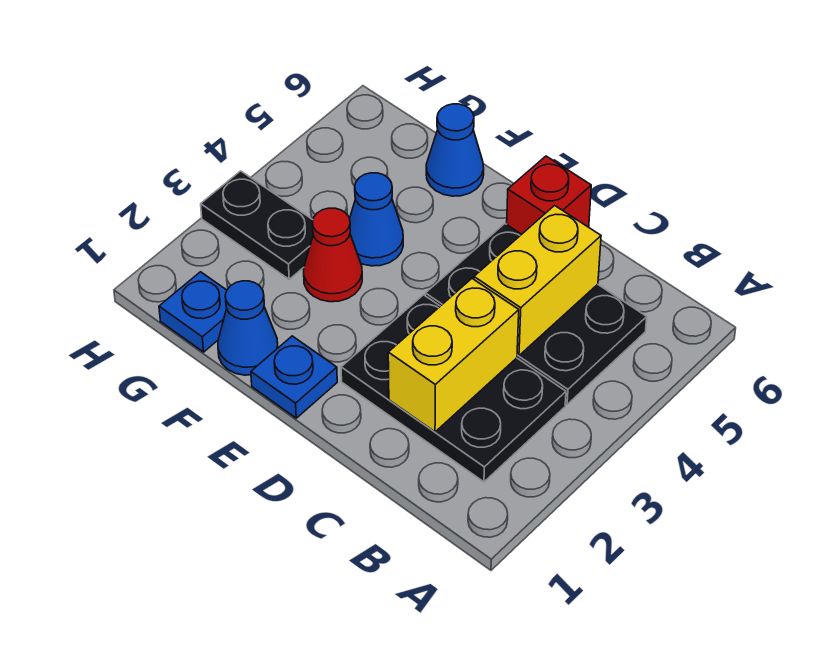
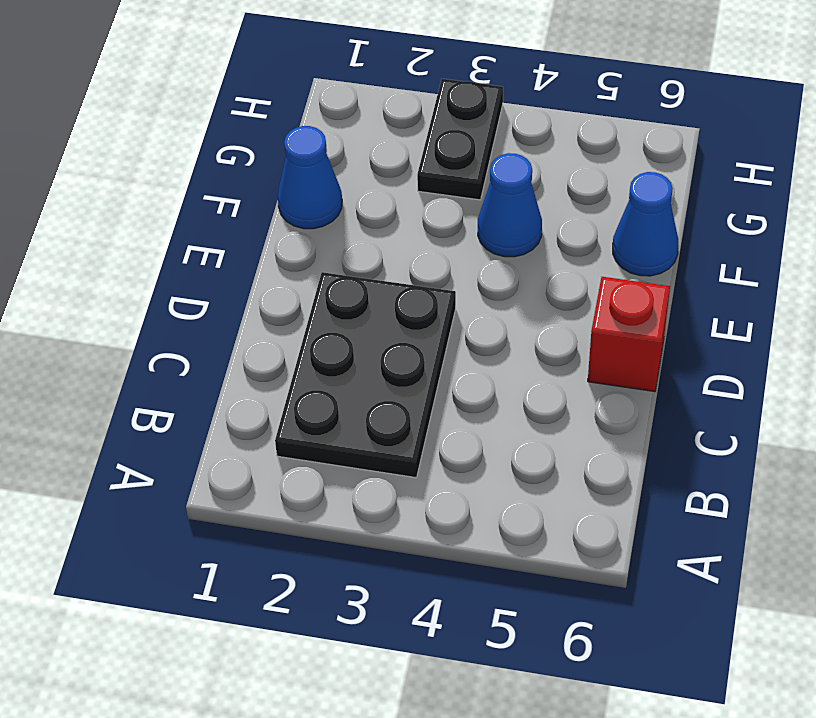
none -> black 2x3 plate [425,224,647,404]
none -> blue 1x1 plate [251,336,337,418]
none -> red 1x1 cone [304,208,362,302]

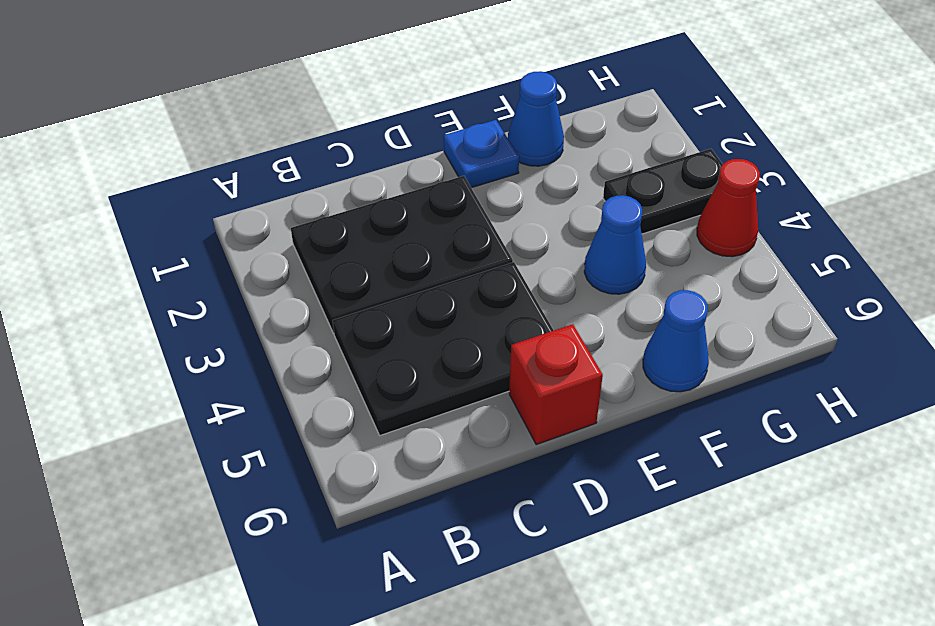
red 1x1 cone [697,159,760,257] -> red 1x1 cone moved to [304,208,362,302]
none -> blue 1x1 plate [159,272,227,352]
none -> yellow 1x2 brick [388,279,519,432]
none -> yellow 1x2 brick [474,206,601,355]

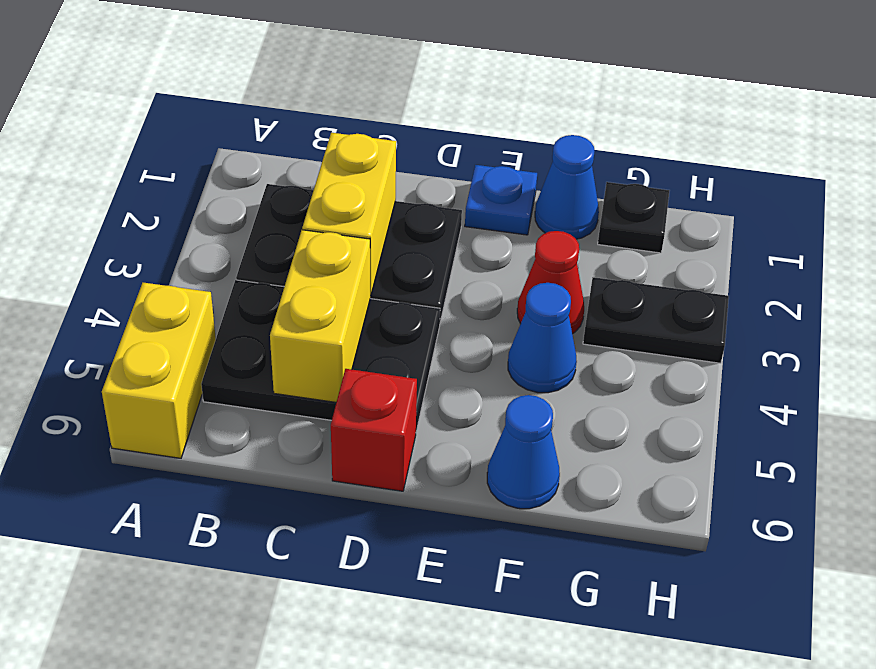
yellow 1x2 brick [102,283,216,458] -> none
black 1x1 plate [598,182,669,253] -> blue 1x1 plate [159,272,227,352]

